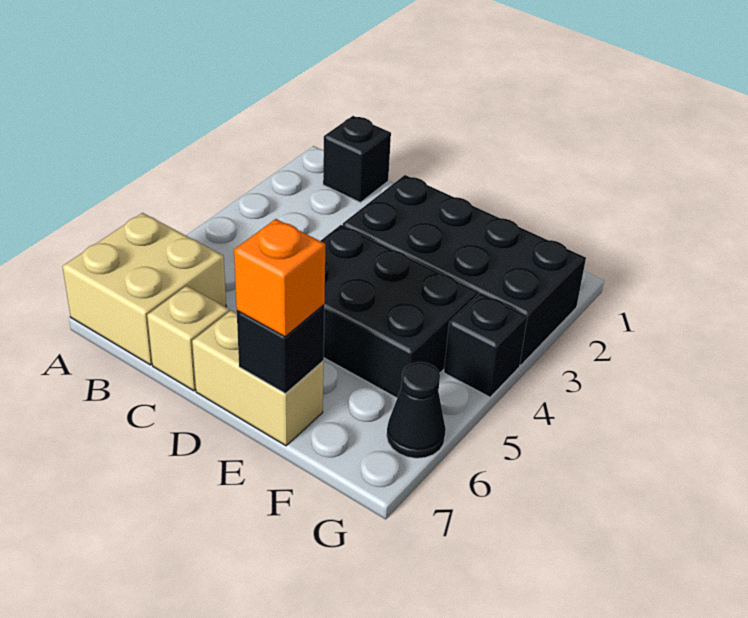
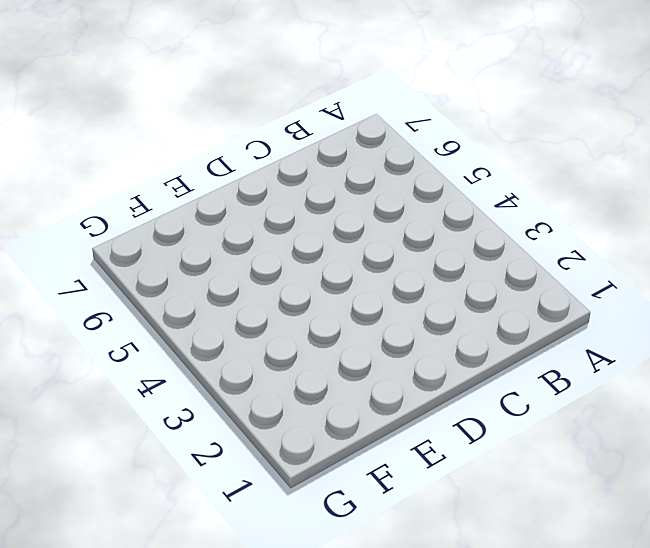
none -> tan 2x2 brick [62,213,226,365]
none -> black 1x1 brick [323,116,391,202]

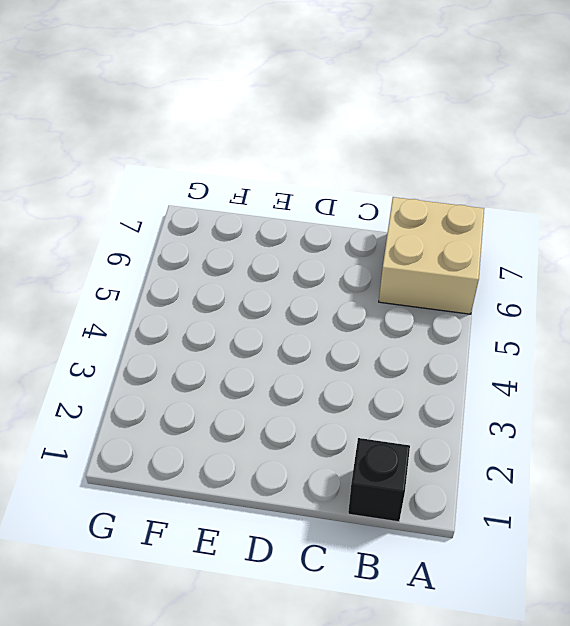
none -> tan 1x1 brick [147,286,229,391]
none -> black 2x4 brick [343,175,586,365]

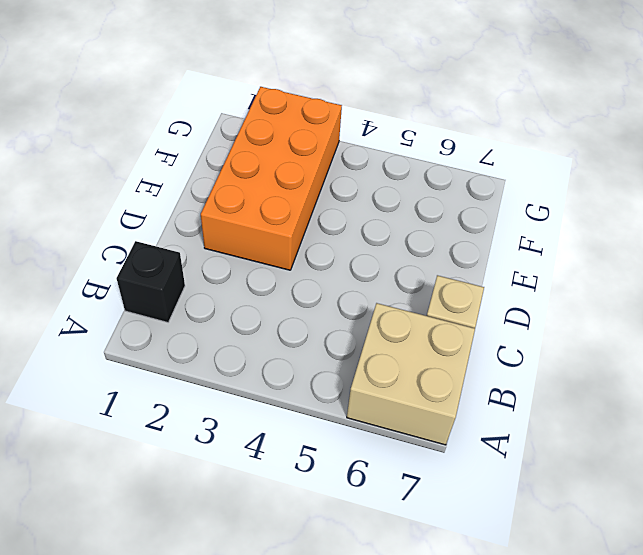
orange 2x4 brick [201,87,342,270] -> black 2x4 brick [343,175,586,365]
none -> black 2x3 brick [321,225,478,398]
none -> tan 1x2 brick [192,310,323,446]

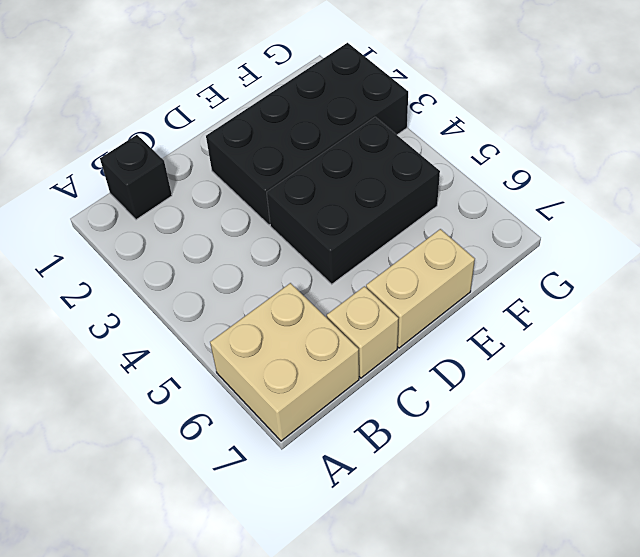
none -> black 1x1 brick [444,293,528,397]
none -> black 1x1 cone [387,362,446,458]

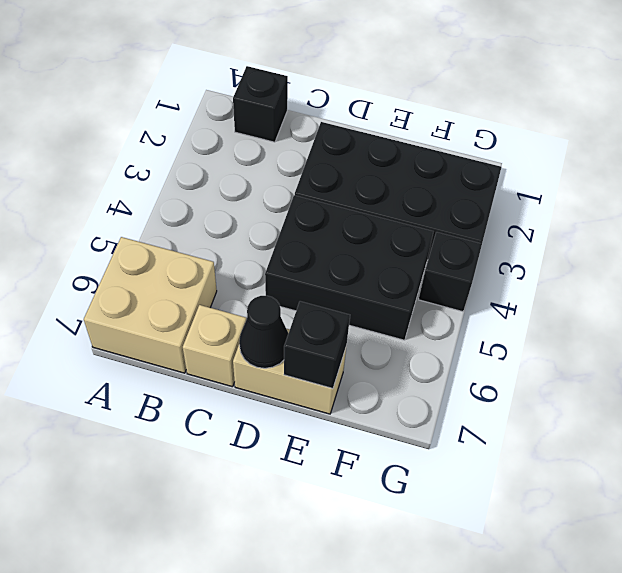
black 1x1 cone [239,296,288,368] -> black 1x1 cone moved to [387,362,446,458]
none -> orange 1x1 brick [234,219,325,337]

